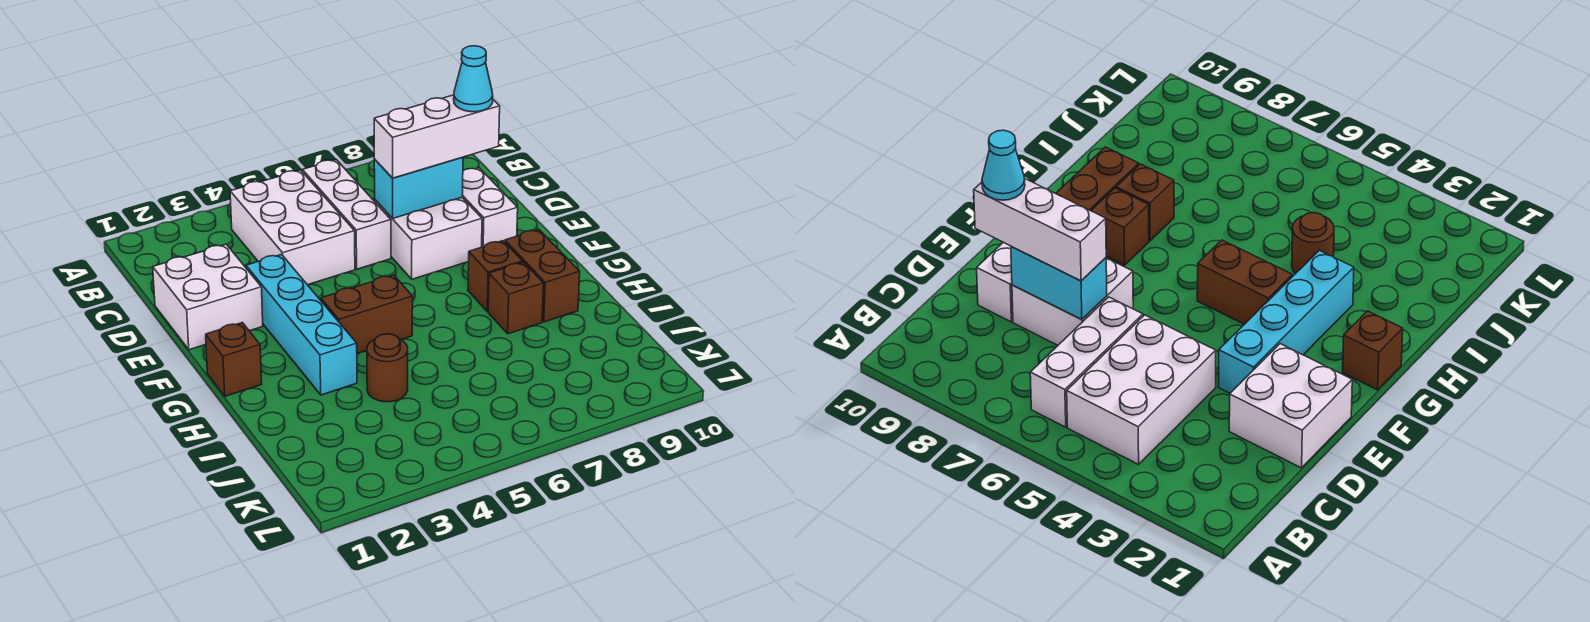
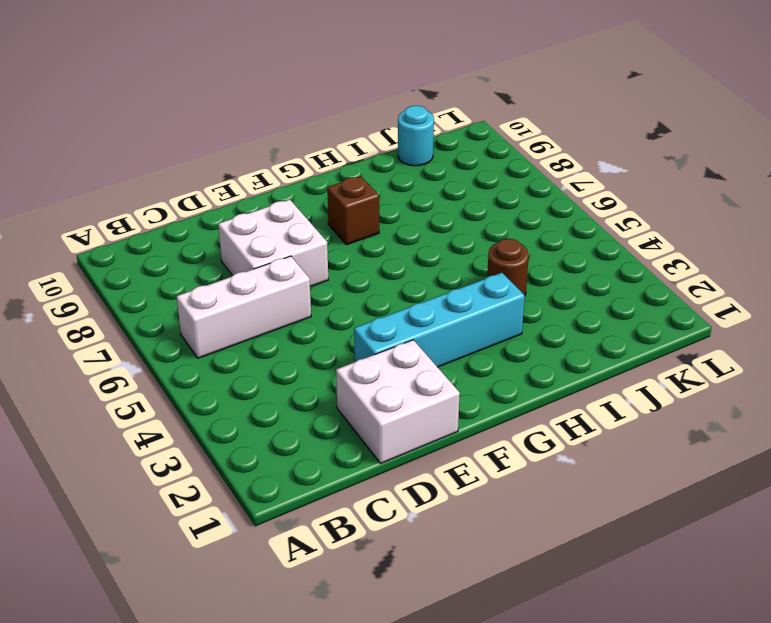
cyan 1x1 round brick [398,106,434,166] -> none
none -> white 2x3 brick [230,170,355,285]
none -> white 1x2 brick [462,168,518,247]
none -> brown 1x1 brick [206,323,262,396]

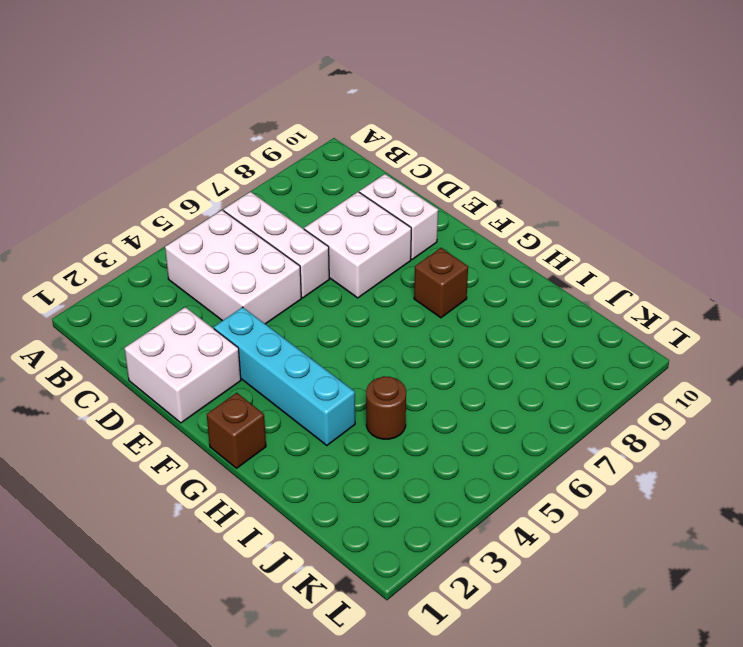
none -> brown 1x2 brick [321,275,413,354]
none -> brown 1x2 brick [505,229,580,322]
none -> brown 1x1 brick [488,262,544,334]

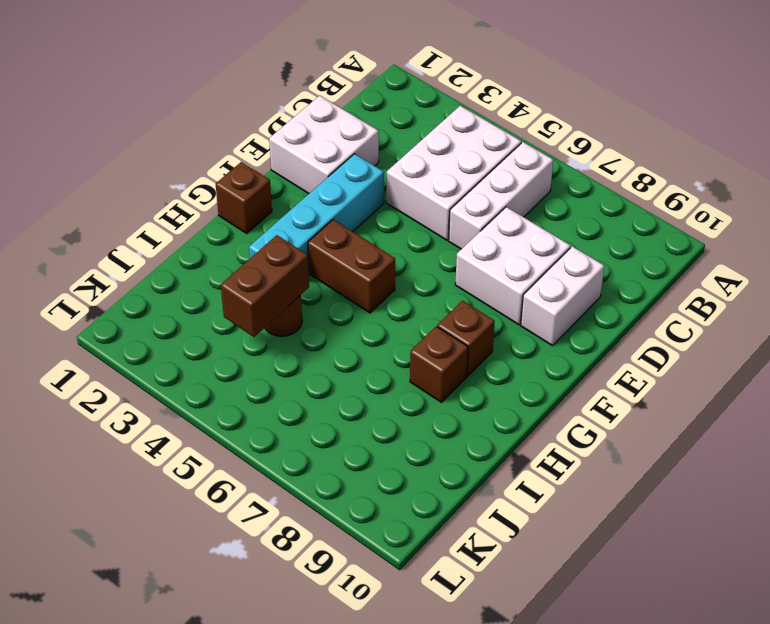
brown 1x2 brick [221,235,309,337] -> brown 1x2 brick moved to [505,229,580,322]
none -> cyan 1x2 brick [374,157,463,218]
none -> white 1x3 brick [374,95,500,178]
none -> cyan 1x1 cone [454,46,493,112]

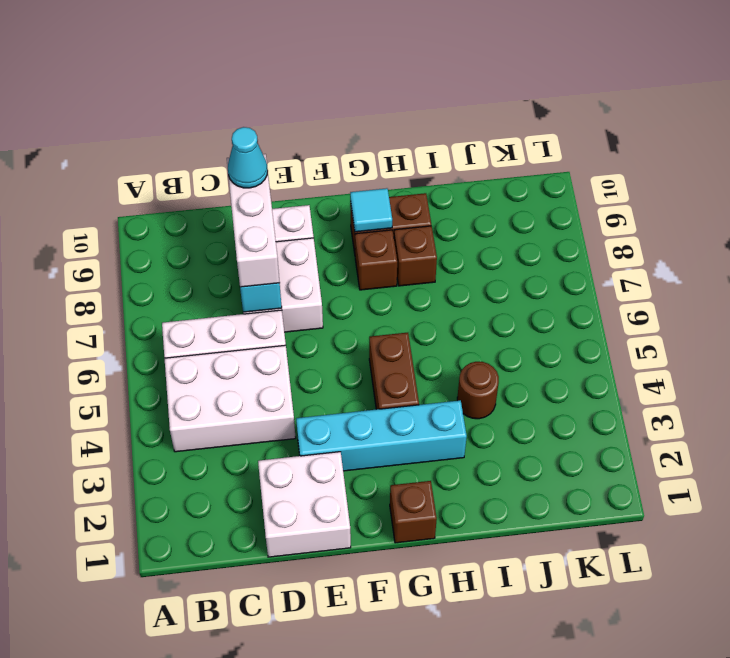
cyan 1x1 tile [350,188,392,232] -> none

